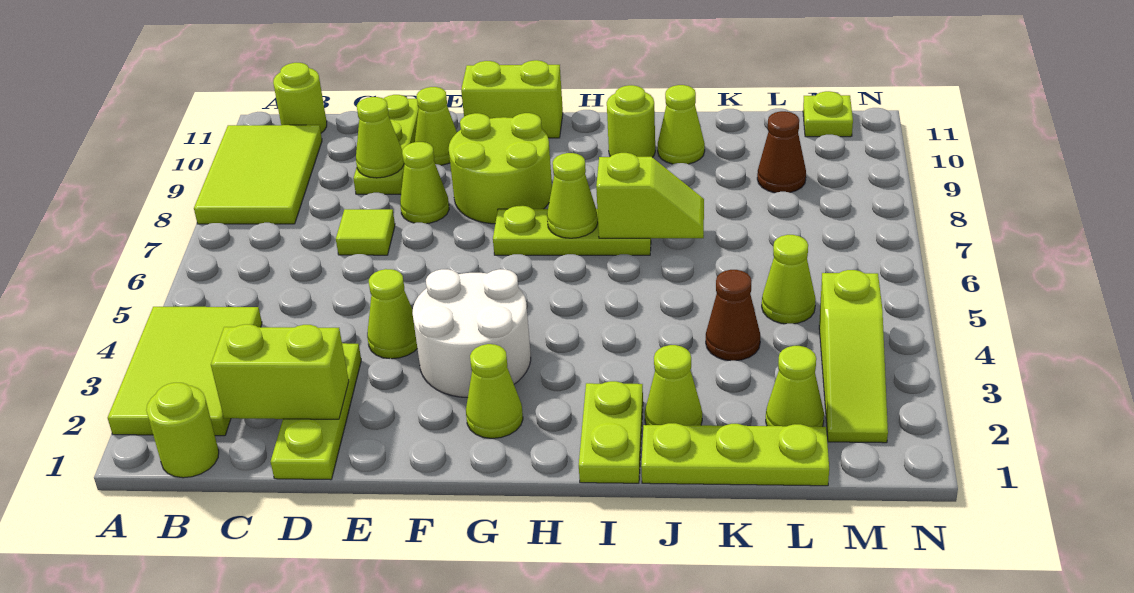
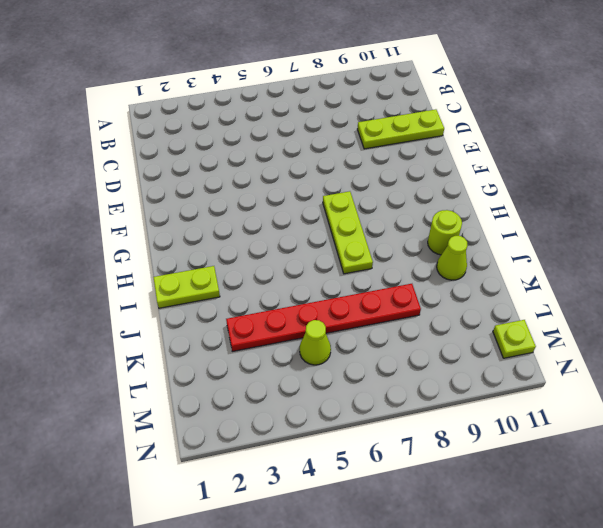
red 1x6 plate [226,284,421,351] -> brown 1x1 cone [706,270,760,361]
none -> lime 2x3 tile [108,307,262,436]
none -> lime 2x3 tile [194,125,322,224]
none -> lime 1x1 round brick [146,383,219,478]
none -> lime 1x1 round brick [273,63,327,133]

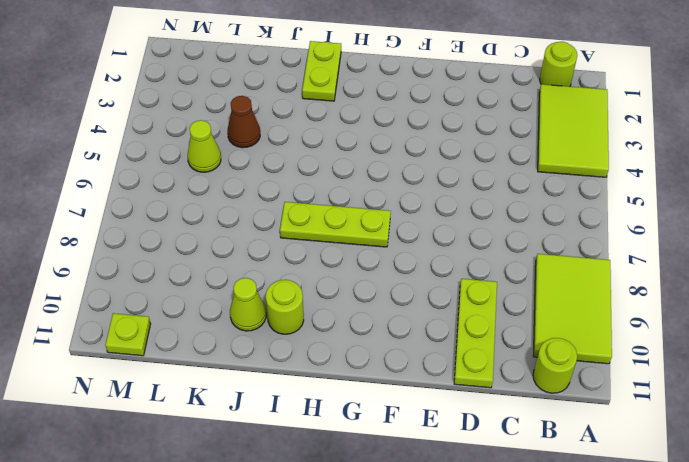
none -> lime 1x3 plate [271,343,361,480]
none -> lime 1x1 tile [336,209,395,255]
none -> lime 1x1 cone [367,269,417,359]
none -> lime 1x1 cone [400,142,449,224]

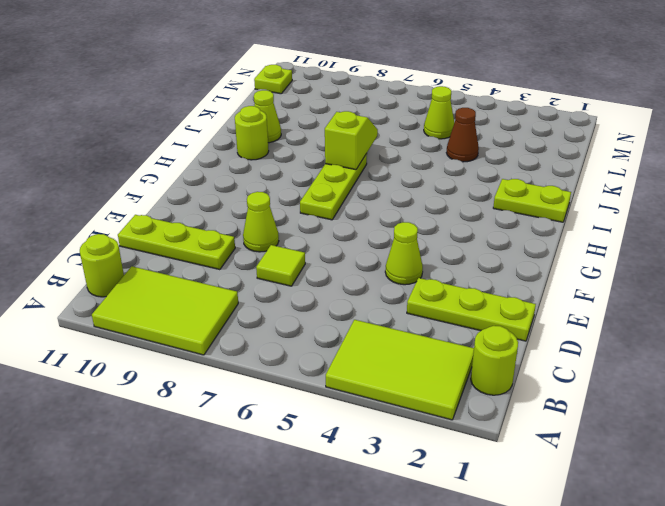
none -> lime 1x1 cone [415,87,457,165]
none -> white 2x2 round brick [413,269,531,398]
none -> lime 2x2 round brick [449,113,552,224]
none -> lime 1x2 brick [461,60,563,138]

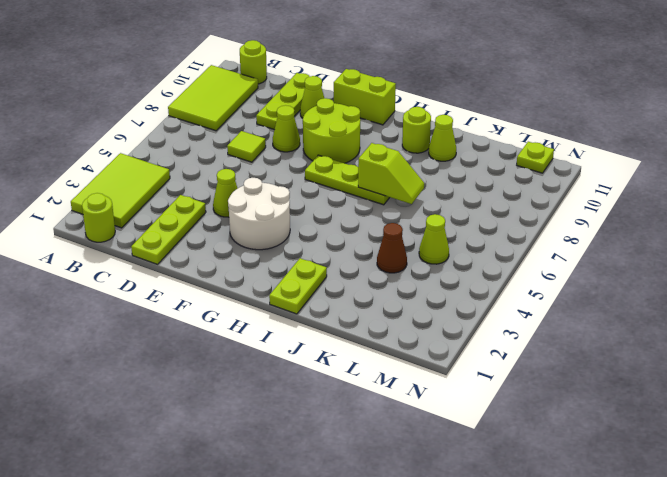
none -> lime 1x1 cone [466,344,523,438]
none -> lime 1x3 plate [641,423,829,486]
none -> lime 1x1 cone [645,345,702,425]
none -> lime 1x1 cone [766,346,824,427]

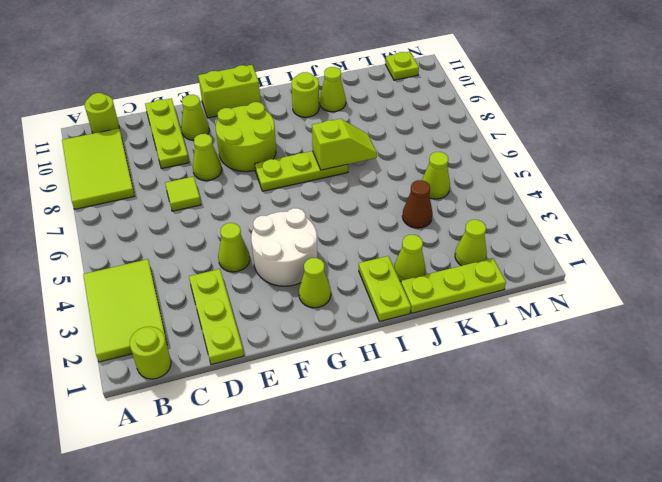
none -> brown 1x1 cone [757,111,806,193]
none -> lime 1x3 slope [819,270,888,443]
none -> lime 1x2 brick [211,324,349,419]
none -> lime 1x1 cone [356,97,404,178]

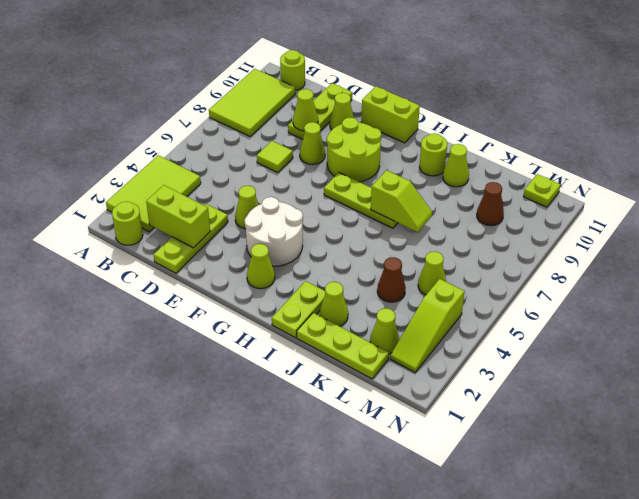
none -> lime 1x1 cone [547,153,598,238]

